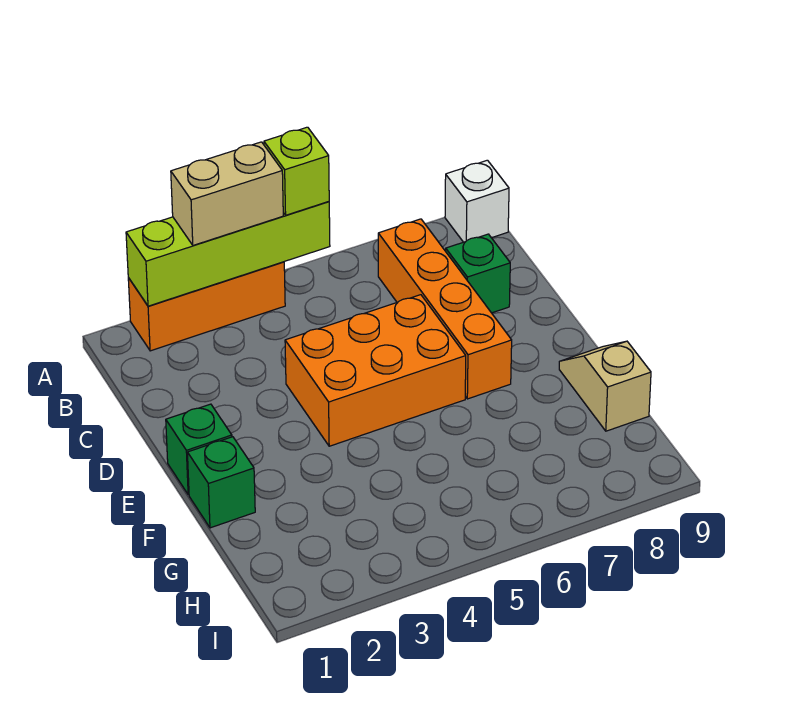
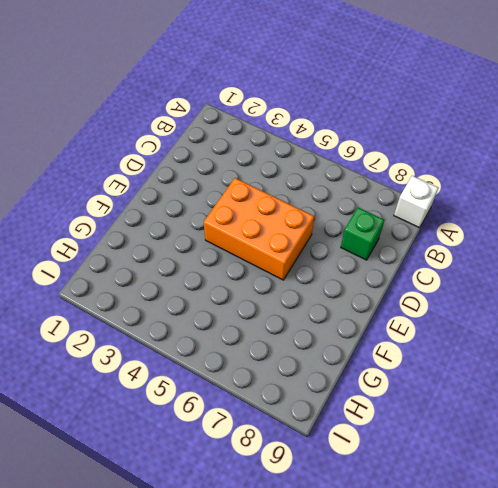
none -> orange 1x3 brick [128,262,285,351]
none -> orange 1x4 brick [378,219,512,399]

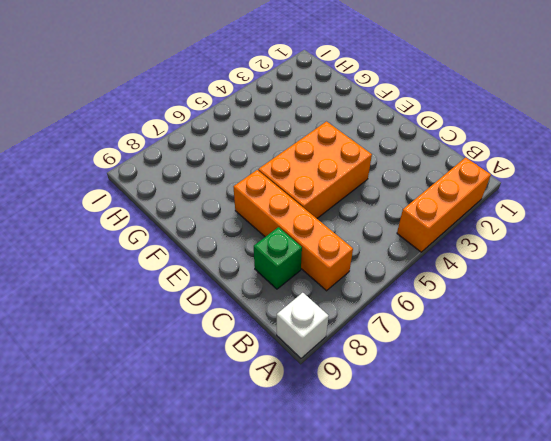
none -> green 1x1 brick [166,404,232,495]
none -> green 1x1 brick [187,437,255,528]

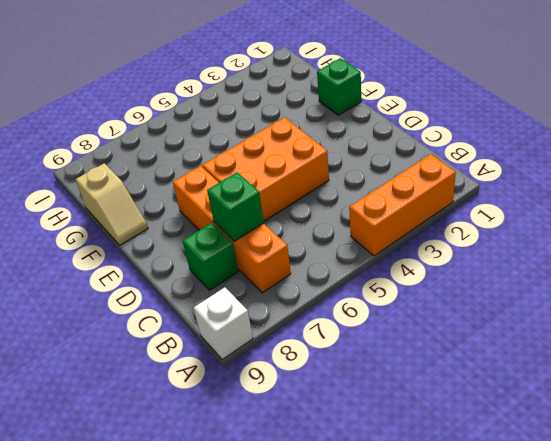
green 1x1 brick [207,172,264,241] -> green 1x1 brick moved to [166,404,232,495]
none -> lime 1x4 brick [126,202,330,306]
none -> tan 1x2 brick [171,142,283,245]

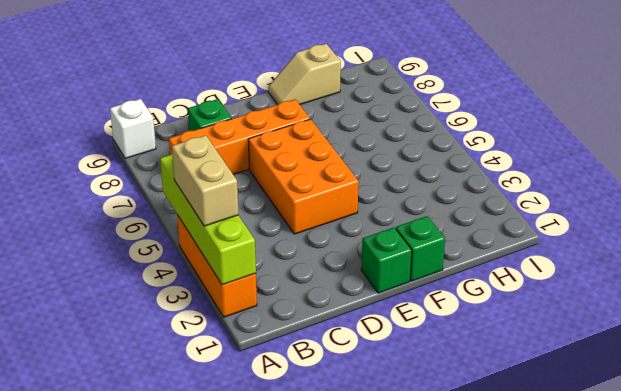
none -> lime 1x1 brick [264,127,329,215]

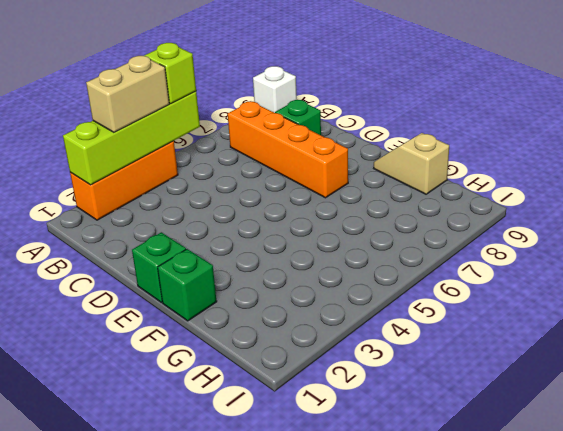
none -> orange 2x3 brick [285,295,466,446]

